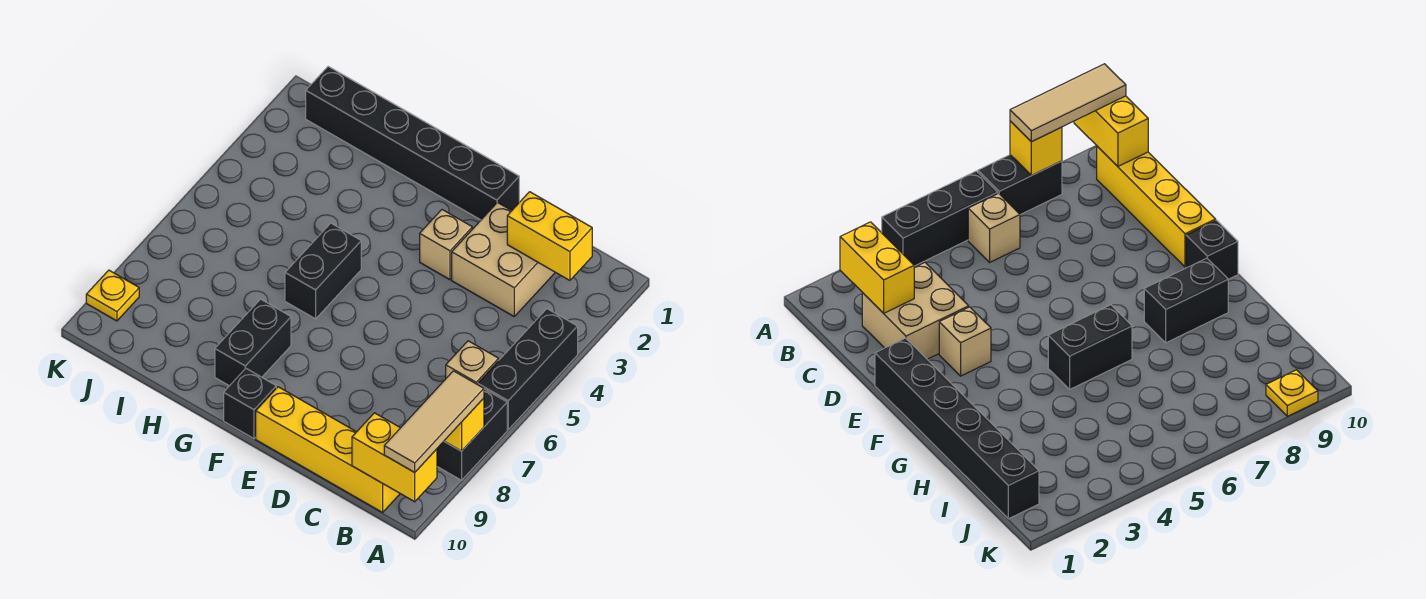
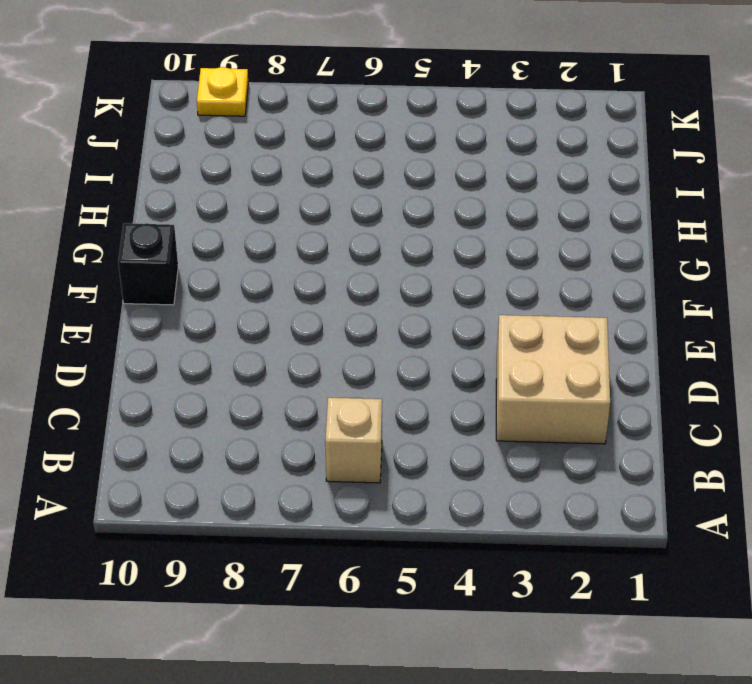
none -> black 1x3 brick [478,309,578,429]
none -> black 1x2 brick [437,389,507,480]
none -> yellow 1x4 brick [256,387,400,512]

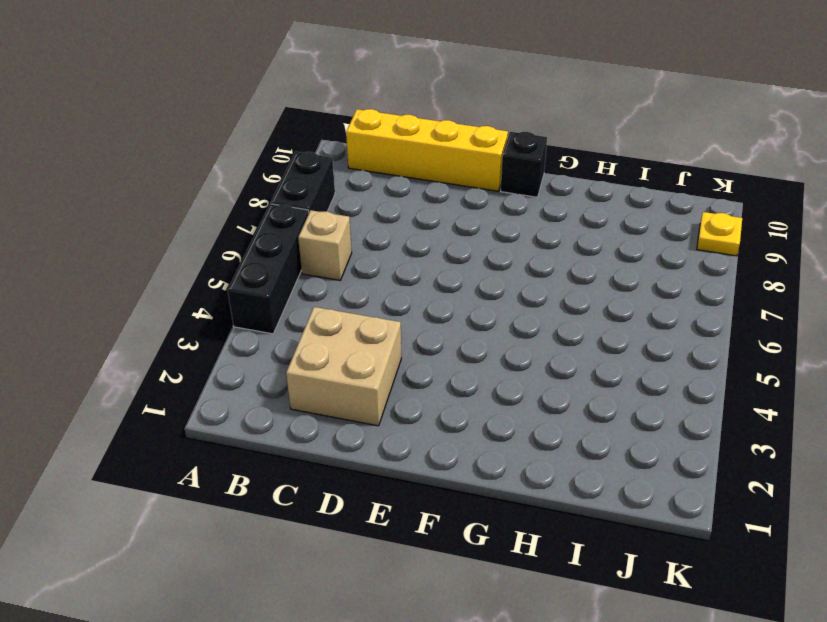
none -> black 1x6 brick [306,66,519,220]
none -> tan 1x1 brick [420,210,472,280]
none -> black 1x2 brick [285,223,361,319]

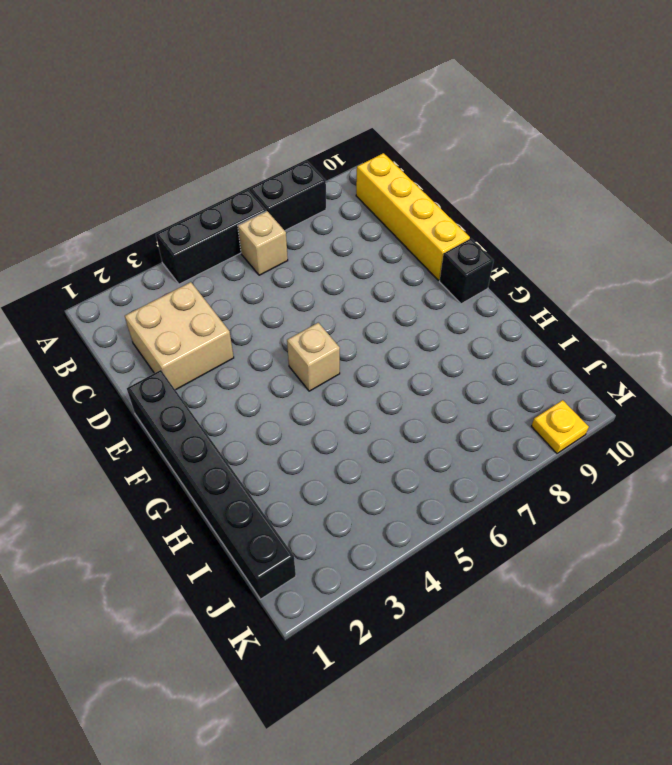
tan 1x1 brick [287,323,340,391] -> tan 1x1 brick moved to [420,210,472,280]
none -> black 1x2 brick [285,223,361,319]
none -> black 1x2 brick [215,299,291,386]
none -> yellow 1x1 brick [444,398,484,451]

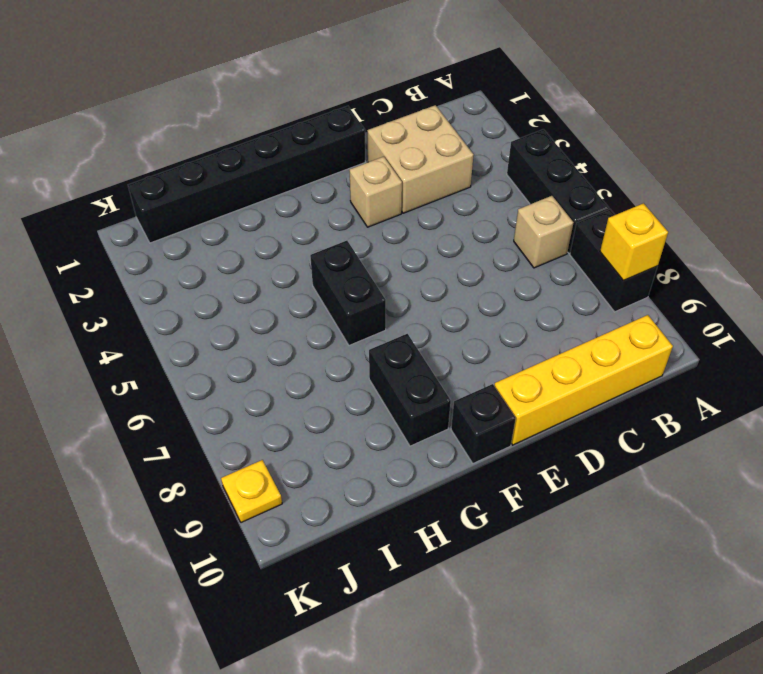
none -> yellow 1x2 brick [352,413,437,502]
none -> yellow 1x2 brick [507,192,592,280]
none -> tan 1x3 tile [384,371,484,472]

